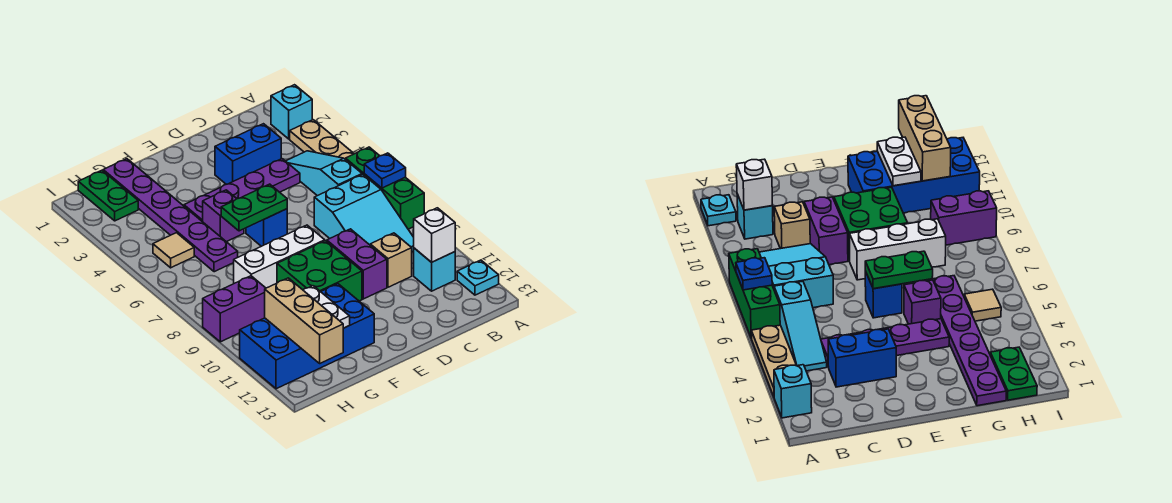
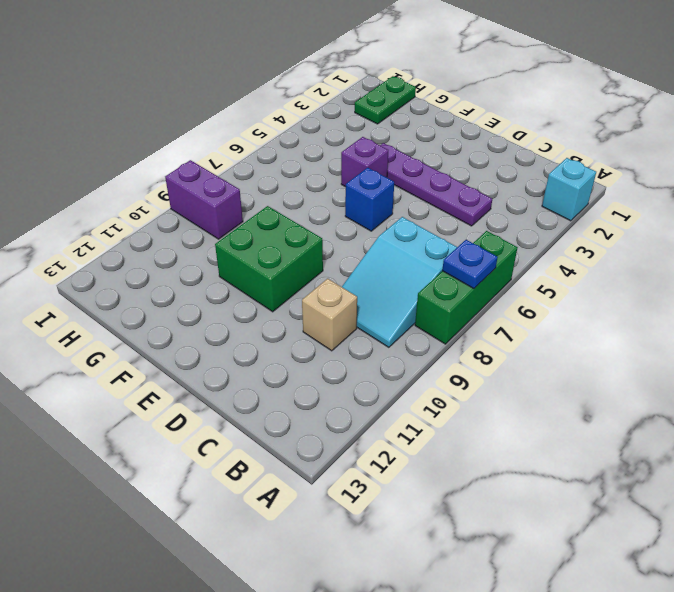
none -> tan 1x3 plate [290,120,354,160]
none -> cyan 1x1 plate [457,260,499,295]
none -> cyan 1x3 slope [286,151,362,196]

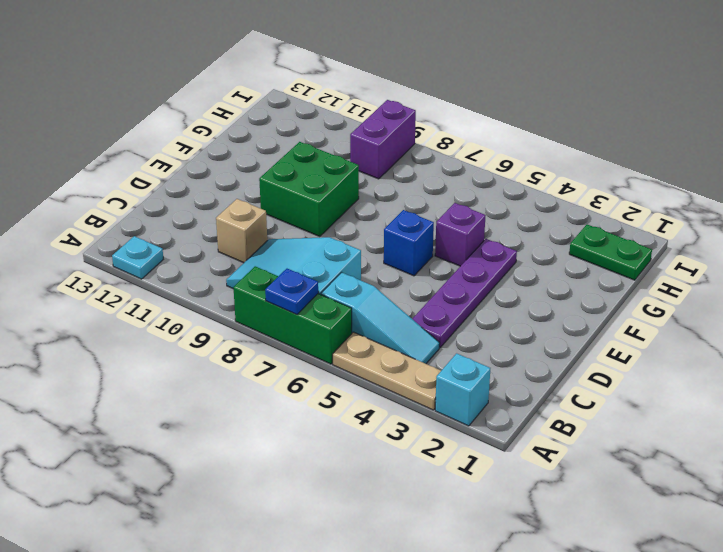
none -> cyan 1x1 brick [414,248,455,291]
none -> blue 1x2 brick [215,124,281,184]
none -> purple 1x2 brick [327,229,387,299]

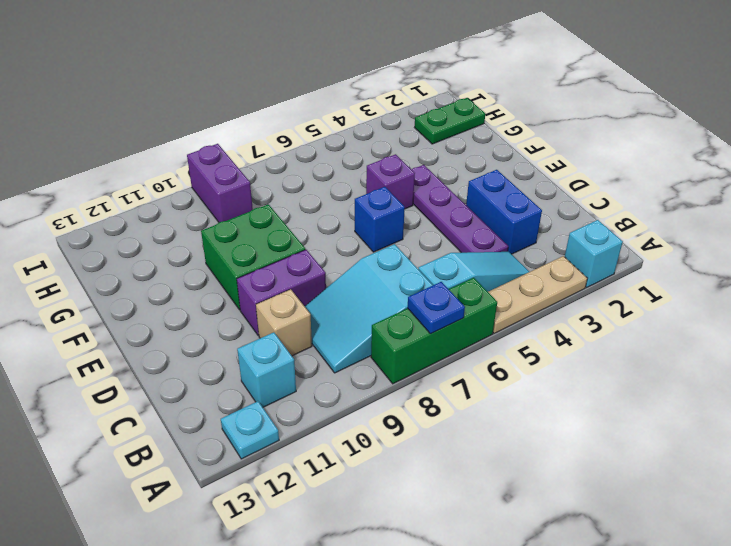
none -> white 1x3 brick [234,225,325,288]
none -> blue 2x4 brick [240,284,374,389]
none -> purple 1x6 plate [103,159,238,272]

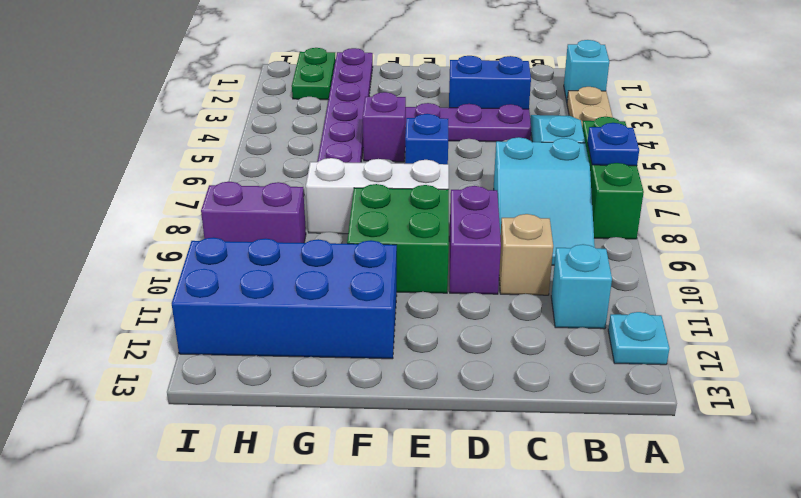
none -> tan 1x1 tile [153,233,194,268]
none -> white 1x1 brick [414,208,455,262]
none -> green 1x2 plate [221,184,287,231]

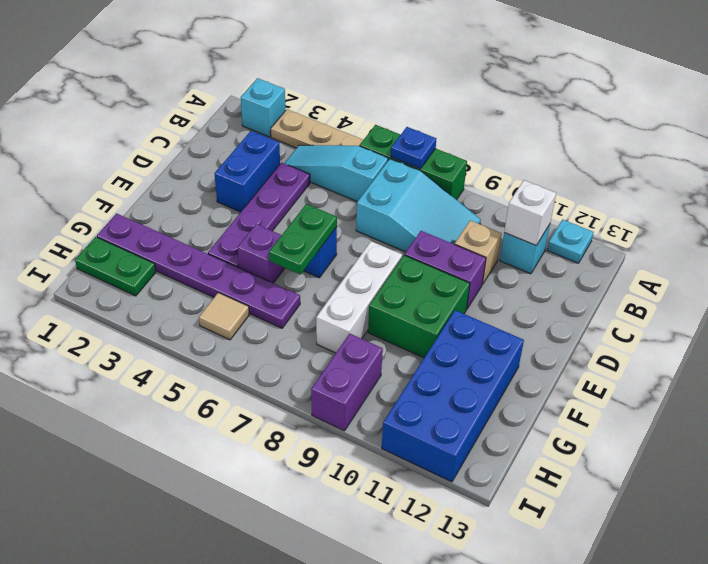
none -> white 1x2 plate [303,286,350,328]
none -> tan 1x3 brick [265,278,343,363]

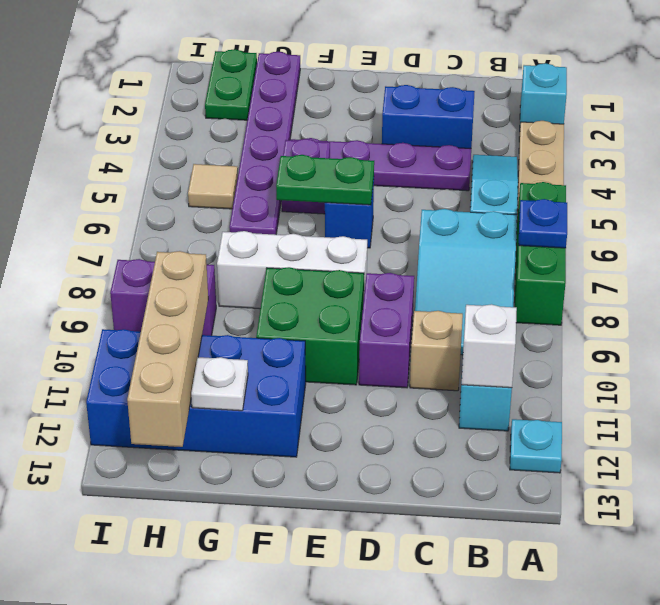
white 1x1 plate [191,357,248,411] -> white 1x2 plate [303,286,350,328]
tan 1x4 brick [127,251,208,447] -> tan 1x3 brick [265,278,343,363]

